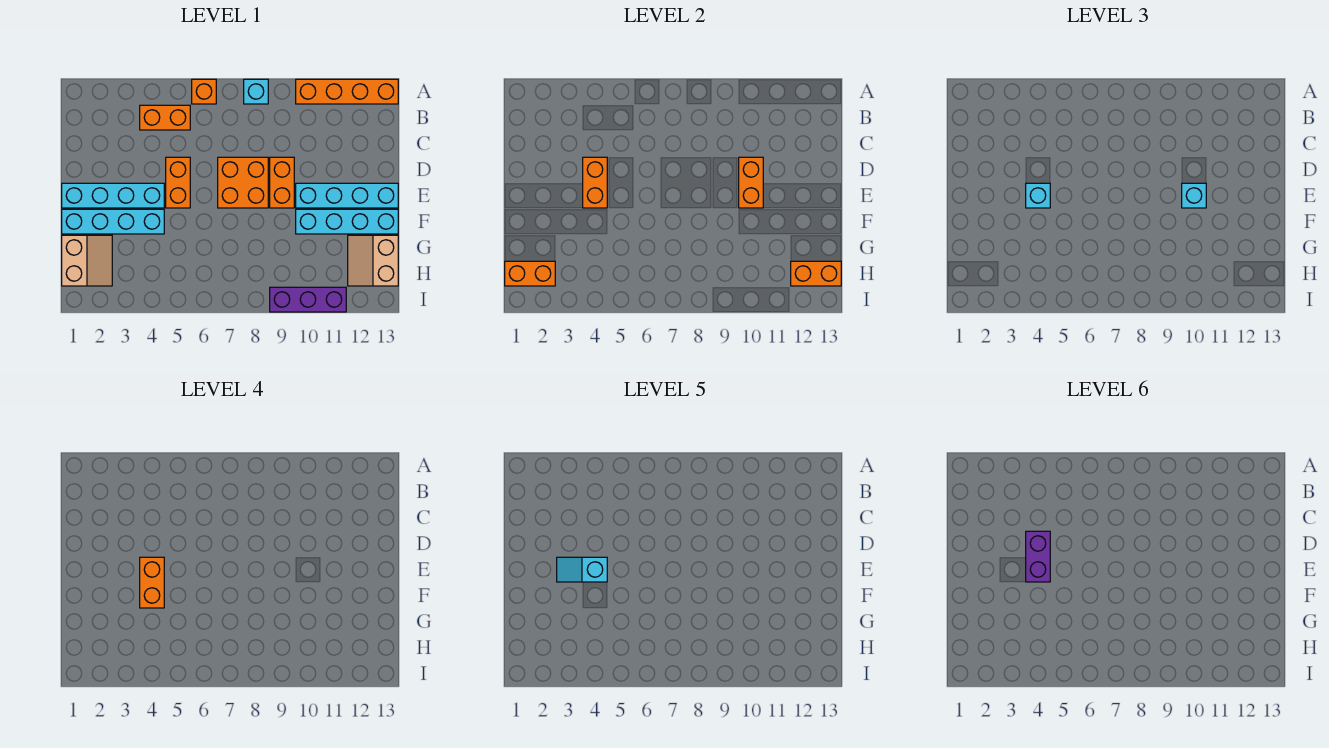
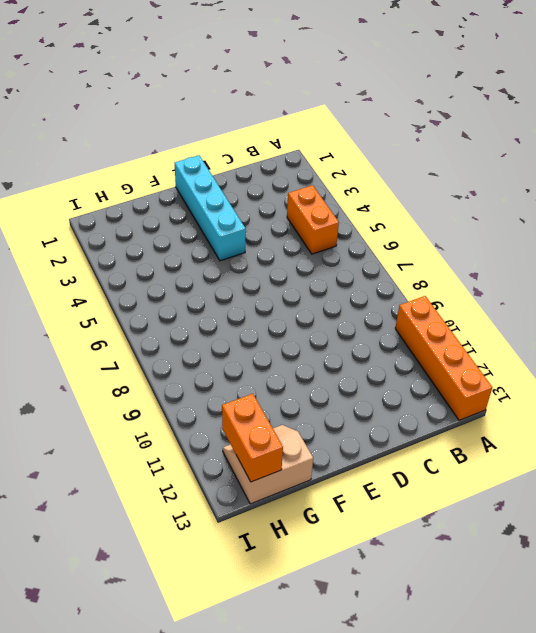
none -> orange 1x1 brick [192,79,216,104]
none -> cyan 1x1 brick [244,79,268,104]
none -> orange 1x2 brick [166,157,190,208]

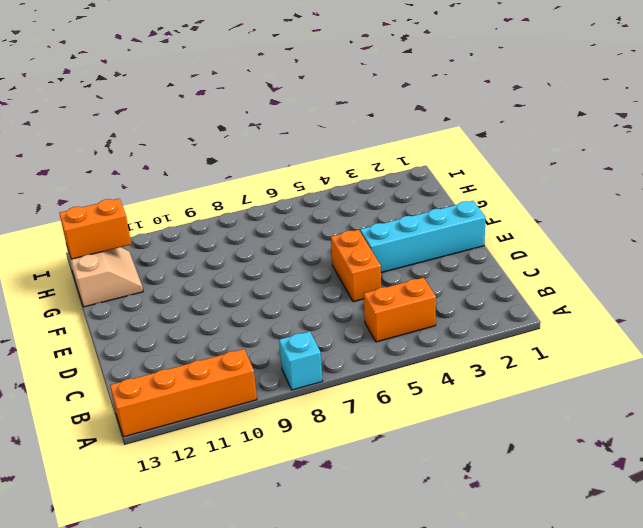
none -> orange 1x1 brick [192,79,216,104]
none -> orange 2x2 brick [218,157,268,208]
none -> orange 1x2 brick [270,157,294,208]

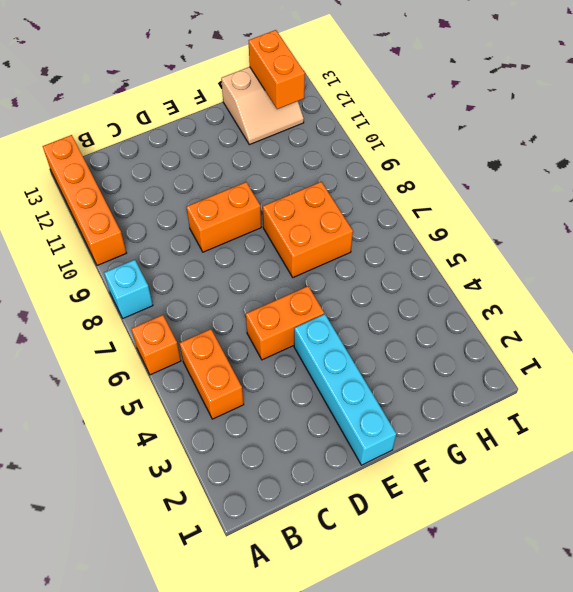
orange 2x2 brick [263,182,353,277] -> orange 2x2 brick moved to [218,157,268,208]
none -> cyan 1x4 brick [296,183,398,208]
none -> cyan 1x4 brick [62,209,164,234]
none -> cyan 1x4 brick [296,209,398,234]

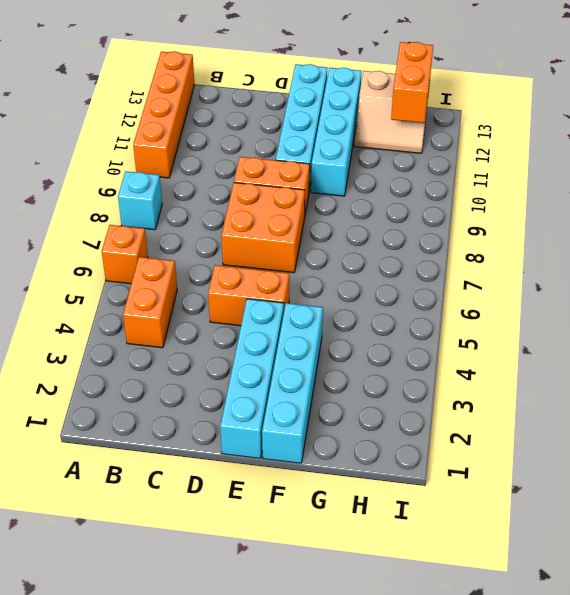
none -> tan 2x2 slope [62,235,112,286]
none -> purple 1x3 brick [270,287,346,312]
none -> orange 1x2 brick [583,157,607,208]

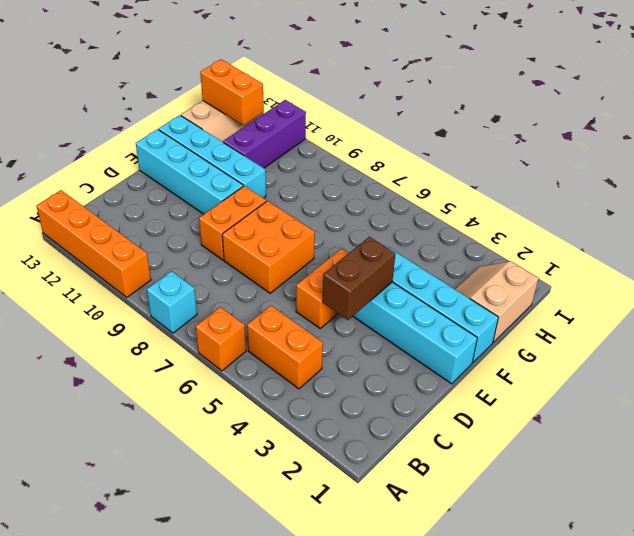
brown 1x2 brick [322,237,395,320] -> orange 1x2 brick [583,157,607,208]
purple 1x3 brick [223,100,306,168] -> purple 1x3 brick turned to [270,287,346,312]
none -> orange 1x2 brick [739,157,763,208]
none -> orange 1x2 brick [505,261,555,286]
none -> cyan 1x1 brick [1026,183,1050,208]

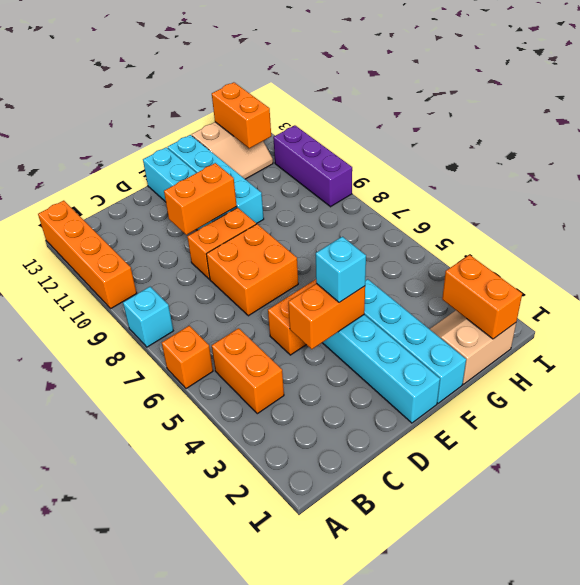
none -> cyan 1x1 brick [1182,183,1206,208]
none -> orange 1x2 brick [140,557,164,608]
none -> cyan 1x2 slope [557,557,607,582]

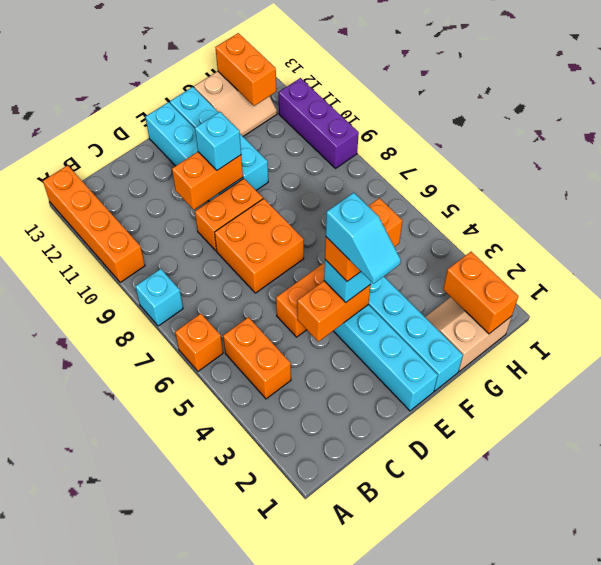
none -> purple 1x2 brick [1026,531,1050,582]

